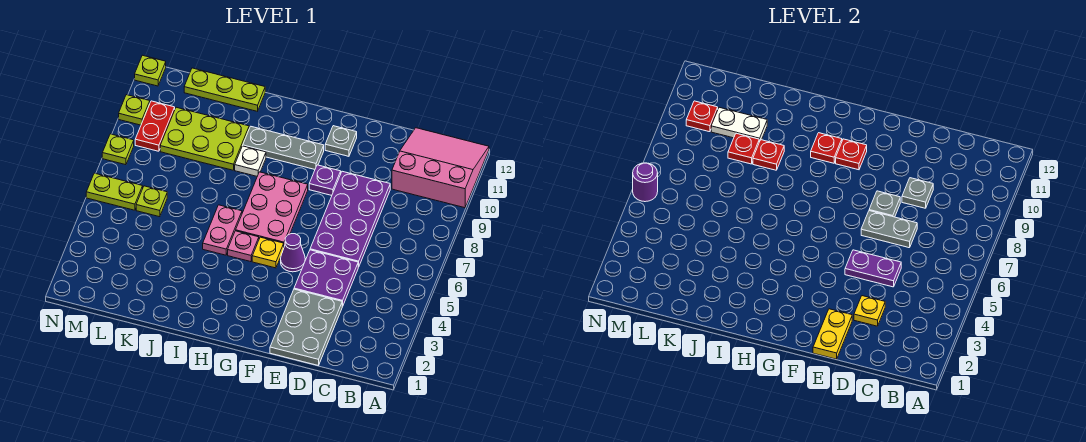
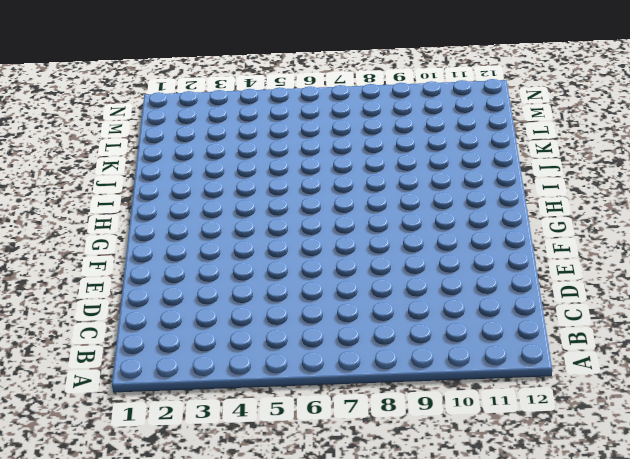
none -> pink 3x3 slope [392,128,489,208]
none -> grey 2x3 plate [270,289,342,366]
none -> purple 2x2 plate [294,250,358,306]
none -> purple 2x4 plate [310,171,390,267]

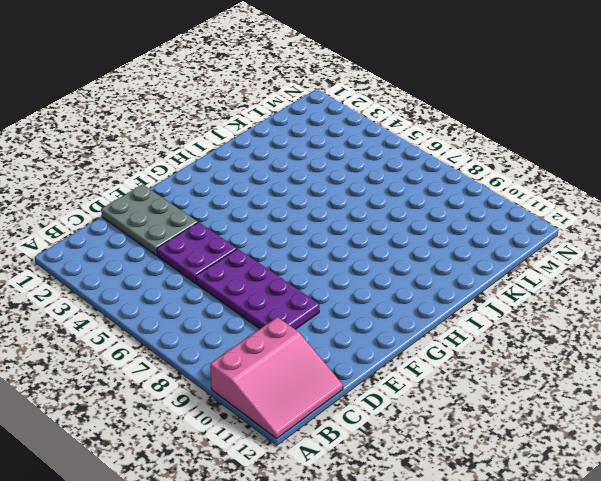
none -> purple 1x1 cone [281,234,305,272]
none -> purple 1x1 plate [309,165,341,195]
none -> grey 1x1 plate [325,126,357,156]
none -> yellow 1x1 plate [252,237,284,268]

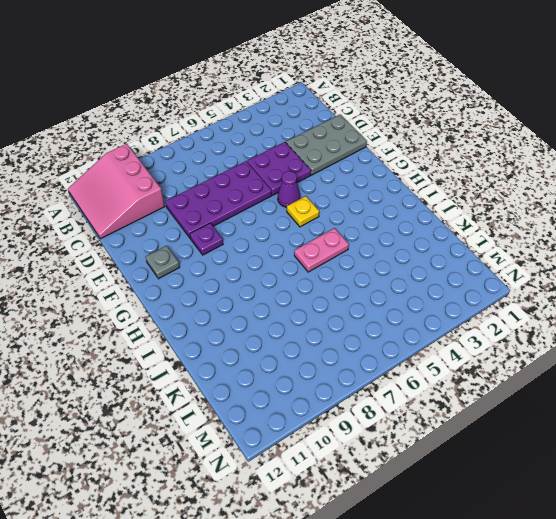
none -> pink 2x3 plate [236,172,308,246]
none -> grey 1x3 plate [243,127,324,169]
none -> pink 1x1 plate [228,231,259,262]
none -> white 1x1 plate [235,146,266,176]

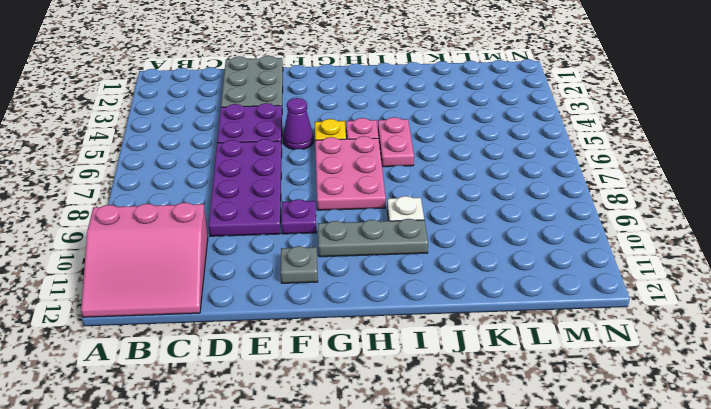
none -> lime 2x3 plate [160,107,249,170]
none -> lime 1x3 plate [184,68,265,111]
none -> lime 1x1 plate [136,186,167,217]
none -> lime 1x2 plate [86,173,143,210]

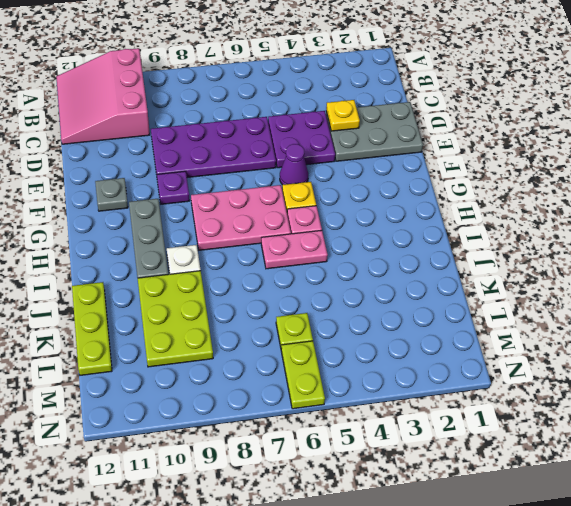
none -> red 1x2 plate [135,101,175,151]
none -> lime 1x1 plate [102,134,134,165]
none -> lime 1x1 plate [119,95,150,125]
none -> lime 1x1 plate [135,55,166,86]

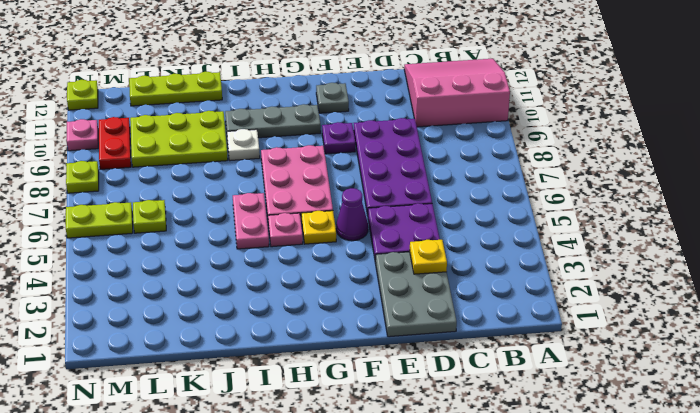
pink 1x1 plate [67,119,98,151] -> lime 1x1 plate [119,95,150,125]
none -> purple 1x2 plate [845,250,901,287]
none -> grey 1x2 plate [861,211,917,248]
none -> grey 1x1 plate [902,178,933,208]
none -> yellow 1x2 plate [813,309,852,359]

